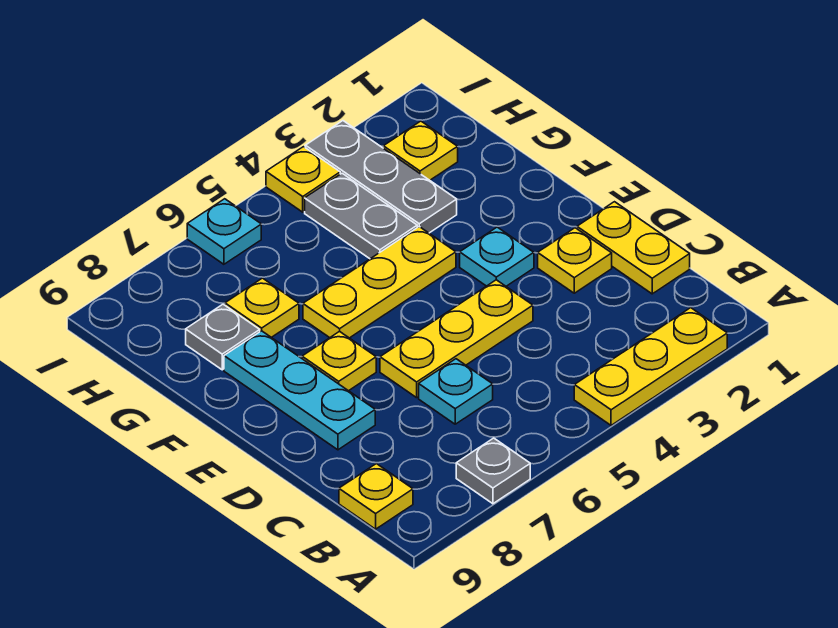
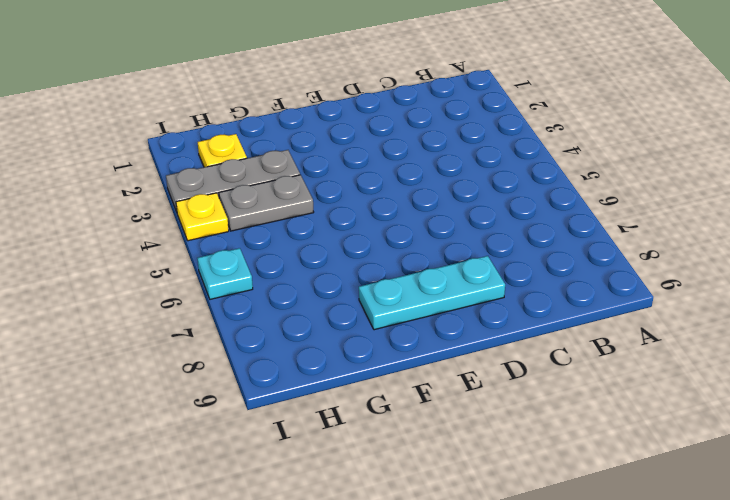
none -> yellow 1x3 plate [574,308,727,425]
none -> grey 1x1 plate [456,438,530,504]
none -> yellow 1x1 plate [339,464,413,529]

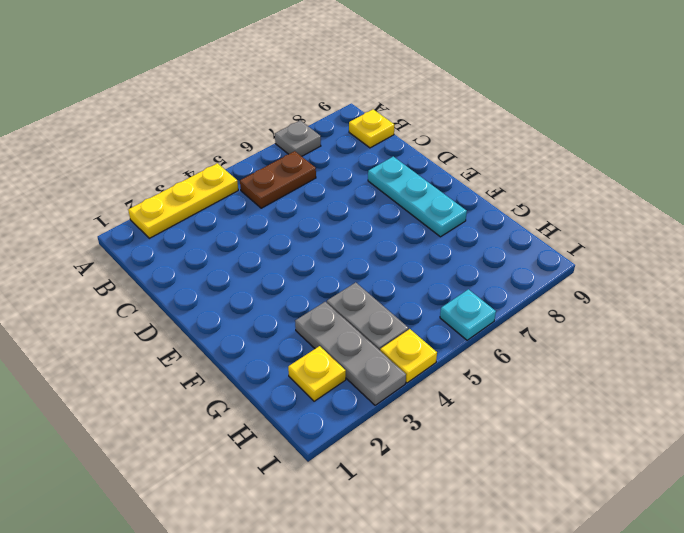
brown 1x2 plate [240,151,316,208] -> none
none -> yellow 1x2 plate [577,202,690,294]
none -> cyan 1x1 plate [419,359,493,424]
none -> yellow 1x1 plate [538,228,612,293]

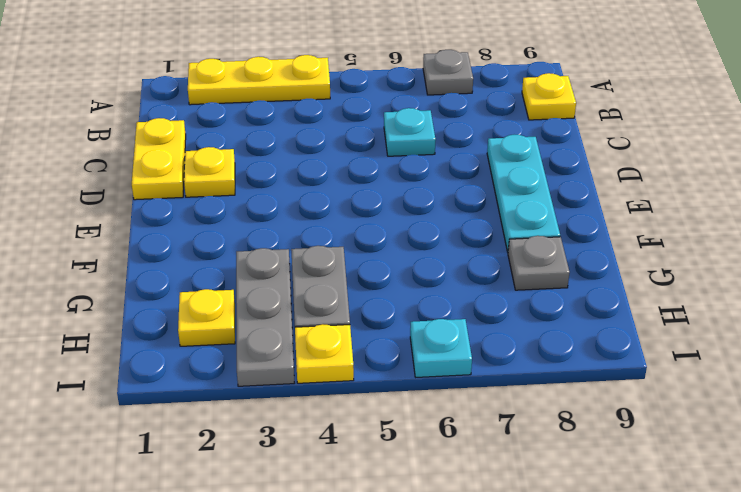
none -> yellow 1x3 plate [380,280,533,398]
none -> cyan 1x1 plate [460,227,534,286]
none -> yellow 1x1 plate [302,331,376,391]

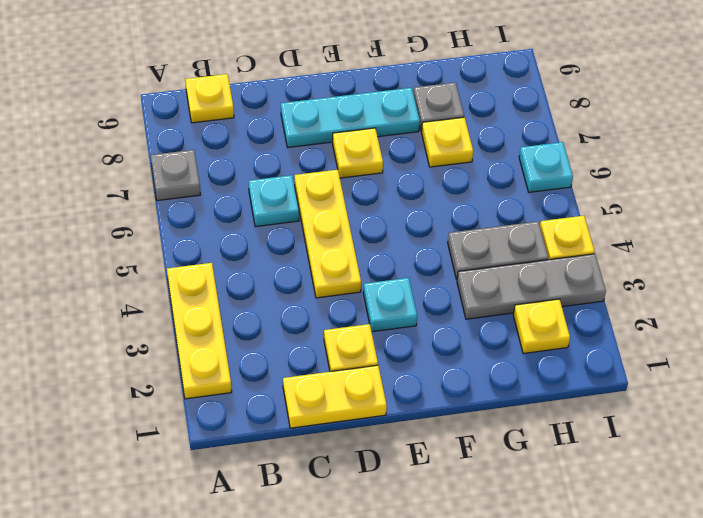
none -> yellow 1x3 plate [303,227,456,338]

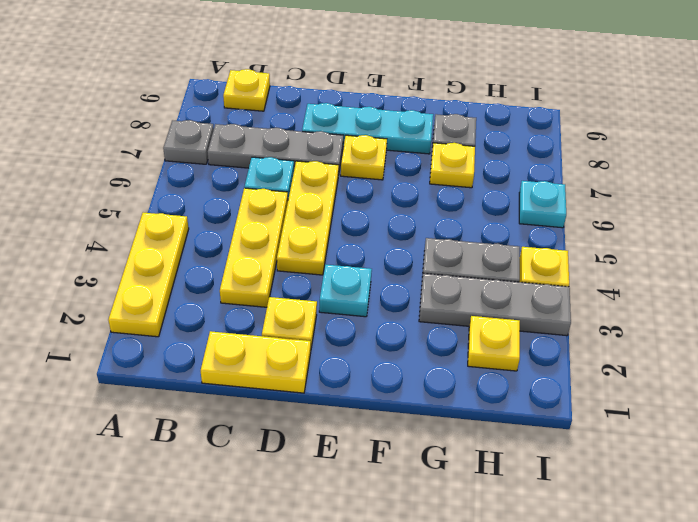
grey 1x3 plate [208,124,343,176] -> none
yellow 1x3 plate [220,188,288,307] -> yellow 1x3 plate moved to [303,227,456,338]

